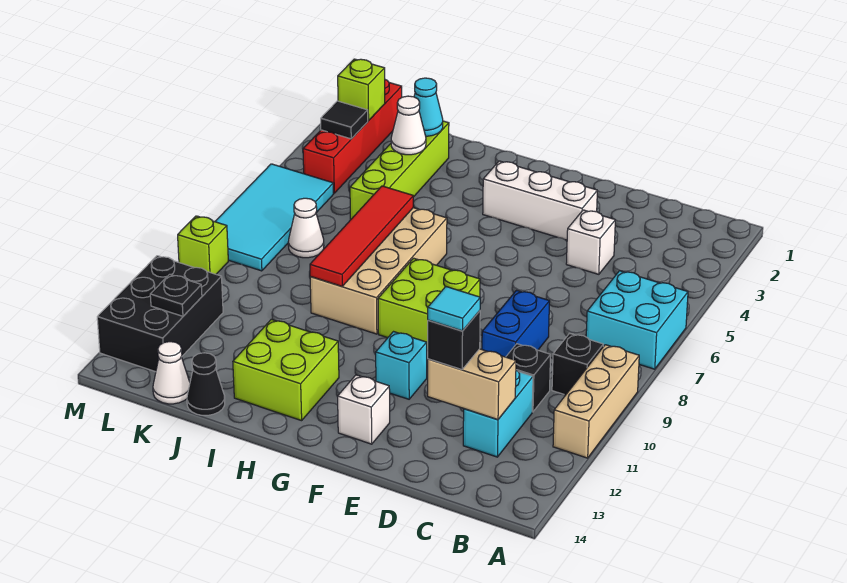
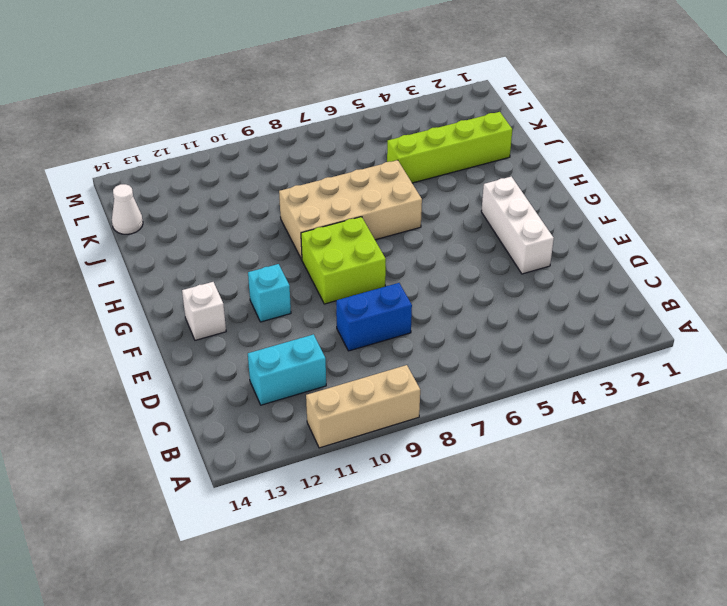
none -> cyan 2x2 brick [586,271,688,369]
none -> black 1x1 brick [552,333,603,395]
none -> black 1x1 brick [506,344,551,412]
none -> white 1x1 brick [566,210,615,274]

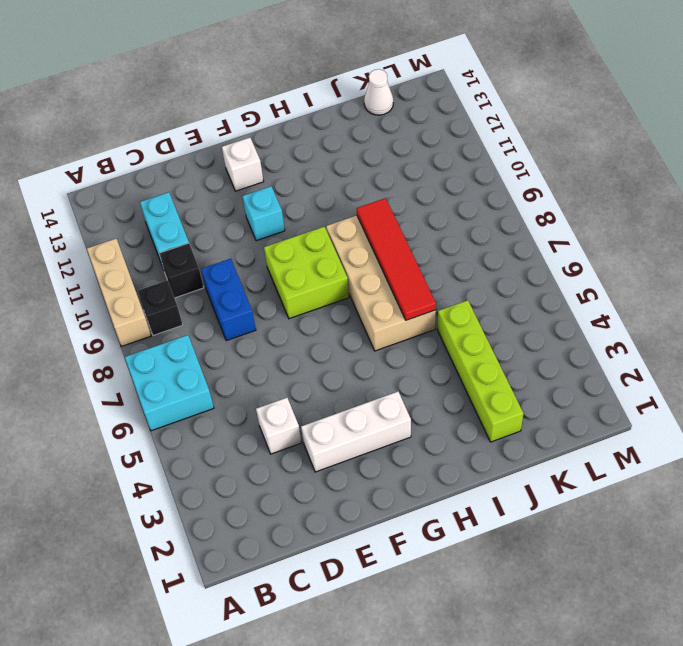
none -> lime 2x2 brick [233,319,339,421]
none -> black 1x1 cone [187,353,225,415]
none -> white 1x1 cone [288,198,324,258]
none -> red 1x4 brick [303,80,402,193]

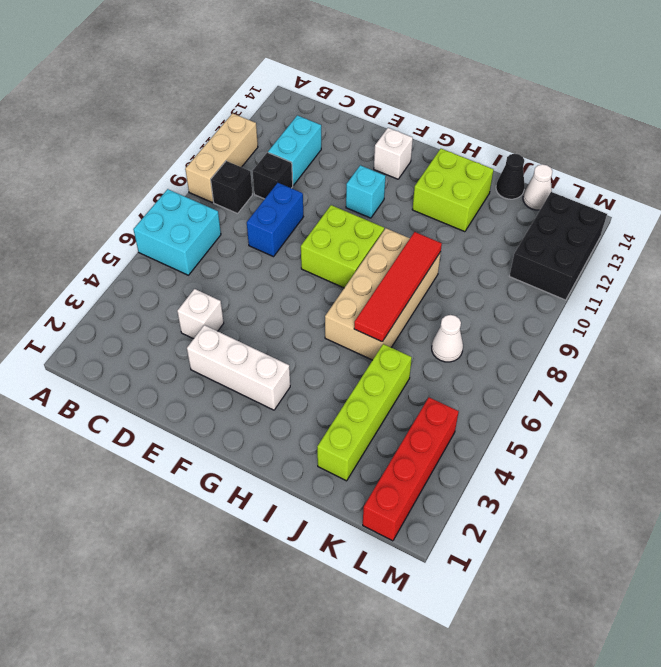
none -> cyan 2x4 tile [215,164,334,271]
none -> lime 1x1 brick [178,216,228,274]
none -> tan 1x2 brick [428,349,516,420]
none -> cyan 1x1 cone [414,78,443,136]

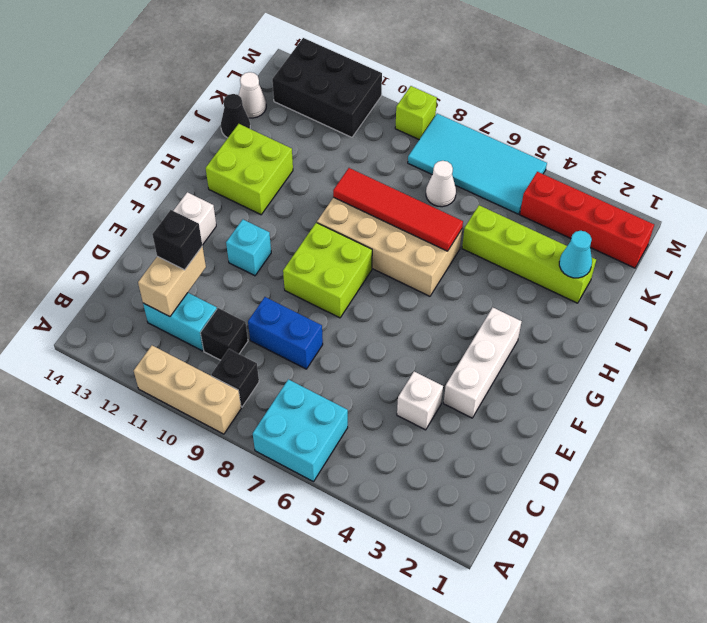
none -> white 1x1 cone [391,96,426,155]
none -> lime 1x1 brick [338,59,385,121]
none -> black 1x1 tile [321,101,368,139]
none -> black 1x1 plate [150,274,202,316]

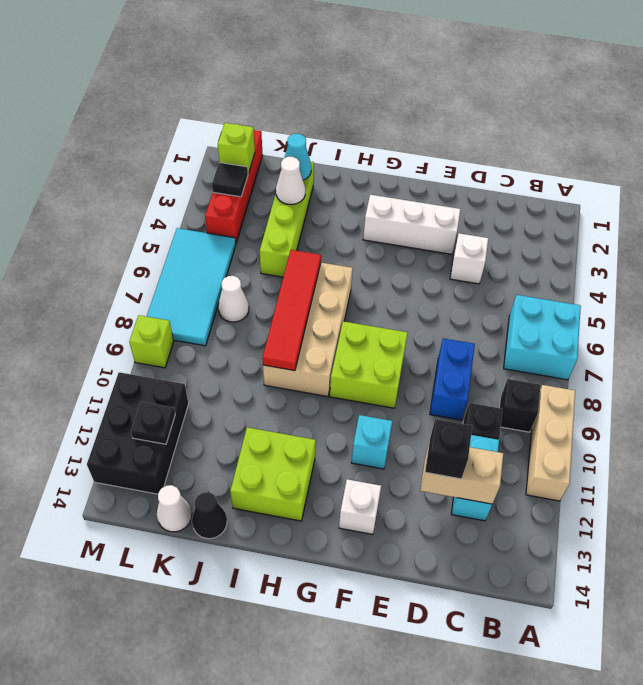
none -> cyan 1x1 tile [428,287,480,331]

